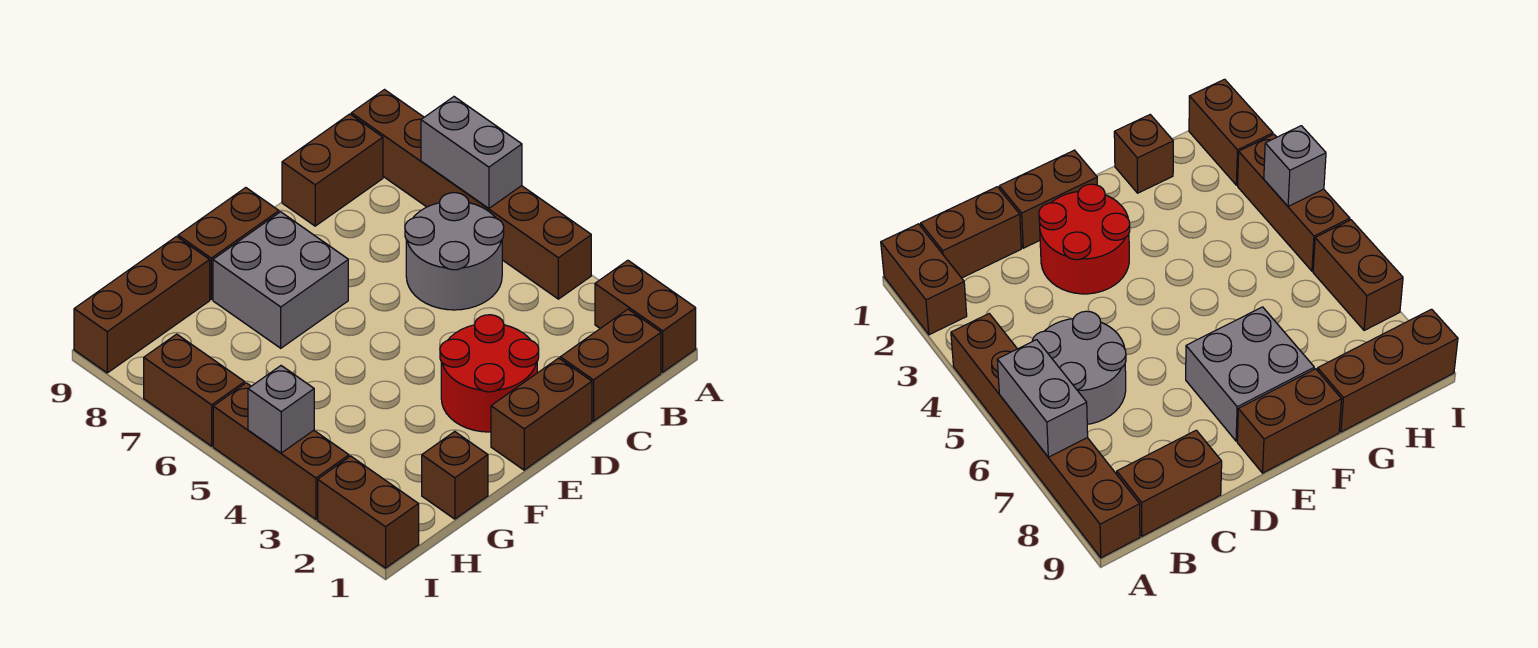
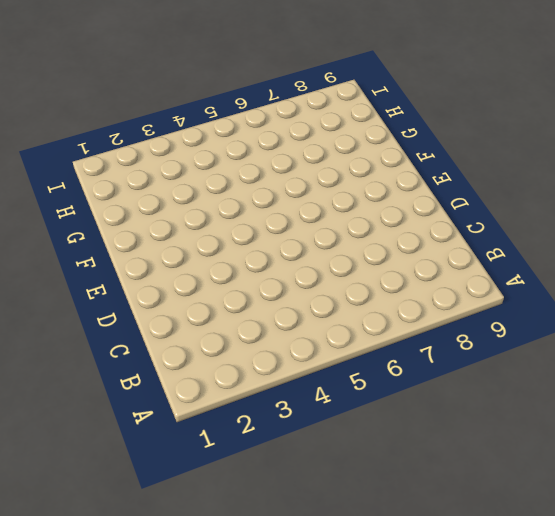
none -> brown 1x2 brick [595,260,696,372]
none -> brown 1x6 brick [351,90,591,299]
none -> brown 1x2 brick [560,309,661,421]

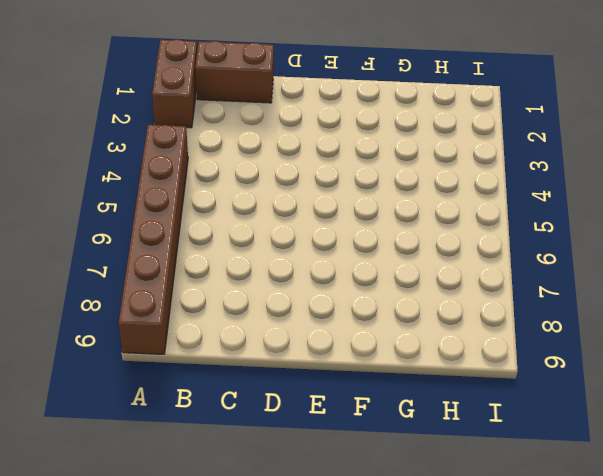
none -> grey 2x2 round brick [405,193,504,310]
none -> brown 1x2 brick [282,114,383,226]
none -> brown 1x2 brick [491,358,592,470]

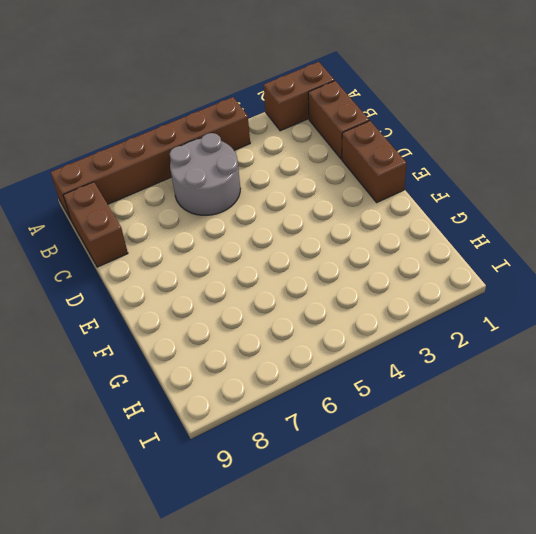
none -> red 2x2 round brick [440,315,539,432]
none -> grey 2x2 brick [213,212,348,348]
none -> brown 1x2 brick [178,188,279,299]

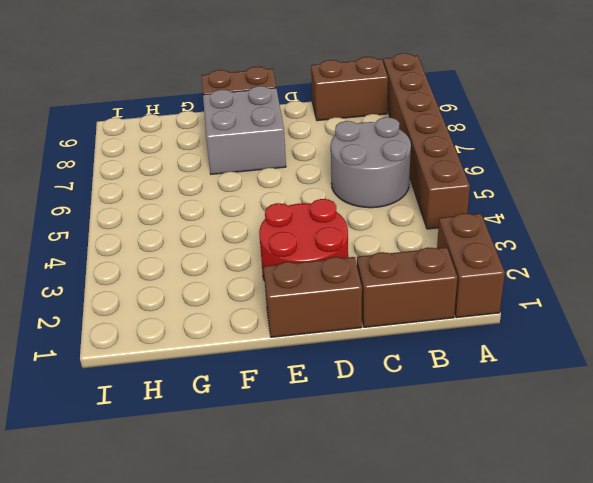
none -> brown 1x1 brick [422,432,488,519]
none -> brown 1x3 brick [74,237,210,373]
none -> brown 1x2 brick [318,456,419,568]

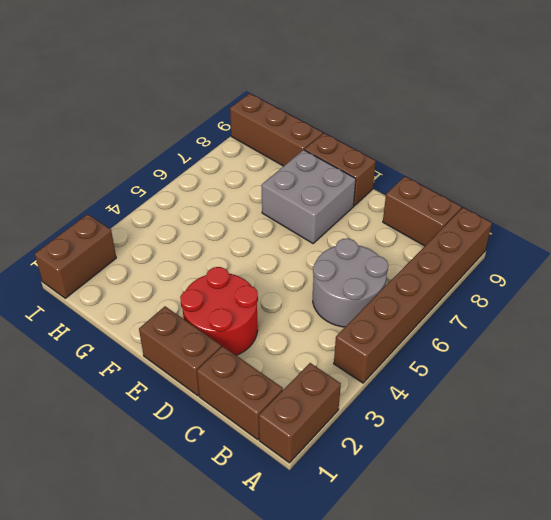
none -> brown 1x1 brick [422,432,488,519]
none -> brown 1x3 brick [213,383,349,519]
none -> brown 1x2 brick [144,334,245,446]

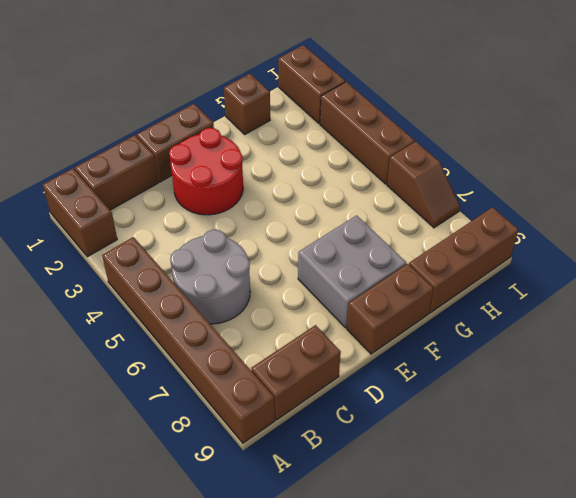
brown 1x2 slope [387,142,460,228] -> brown 1x2 brick [144,334,245,446]
none -> grey 1x2 brick [421,97,522,208]
none -> grey 1x1 brick [248,366,314,453]

